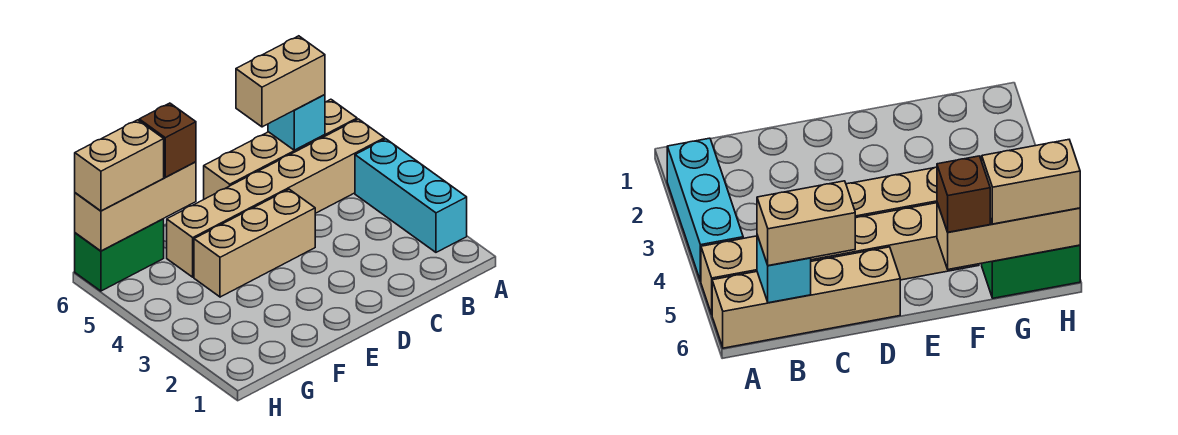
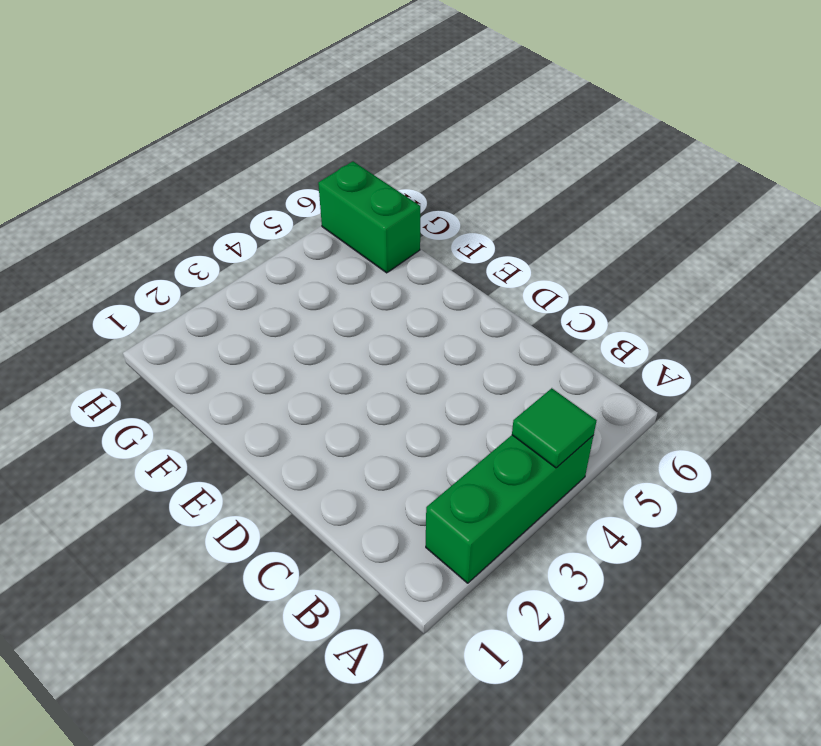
green 1x3 brick [426,435,594,583] -> cyan 1x3 brick [355,139,467,252]
green 1x1 tile [512,388,597,468] -> none
none -> tan 1x6 brick [167,119,385,277]
none -> tan 1x4 brick [204,99,357,199]

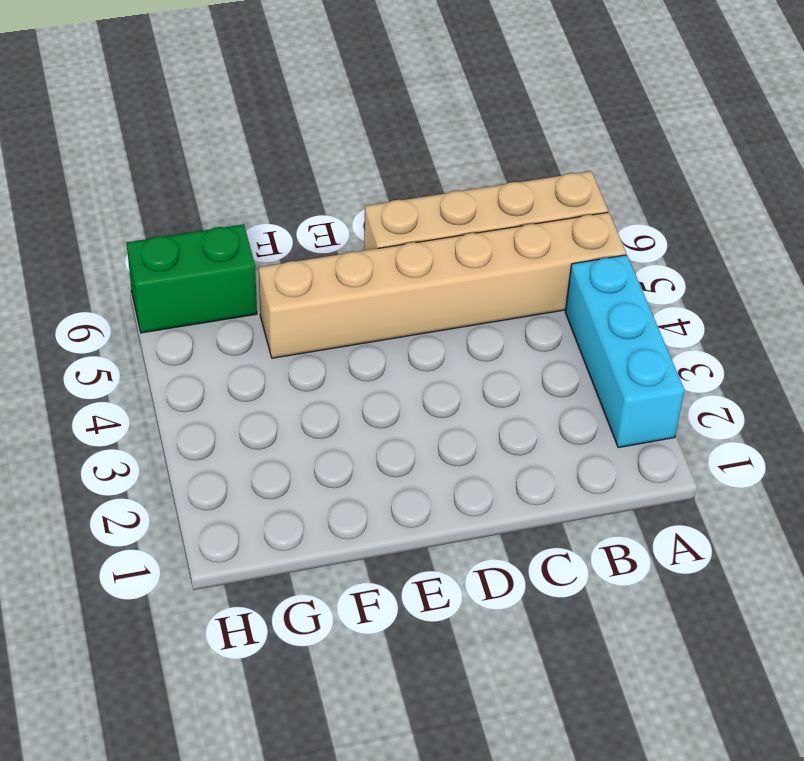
none -> tan 1x3 brick [194,189,315,297]
none -> cyan 1x1 brick [268,95,325,150]

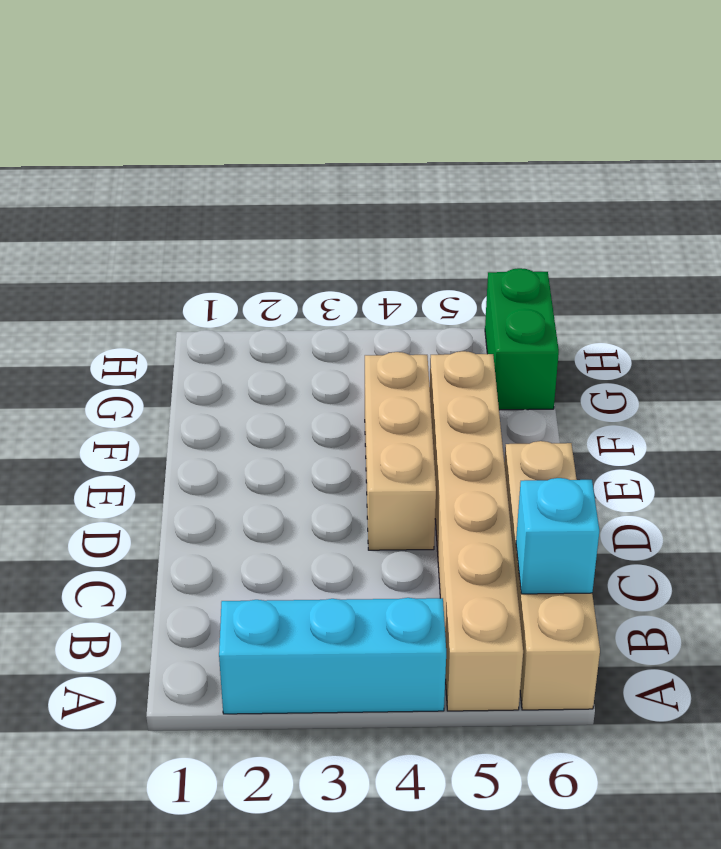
none -> tan 1x3 brick [75,162,196,251]
none -> tan 1x2 brick [236,36,325,127]

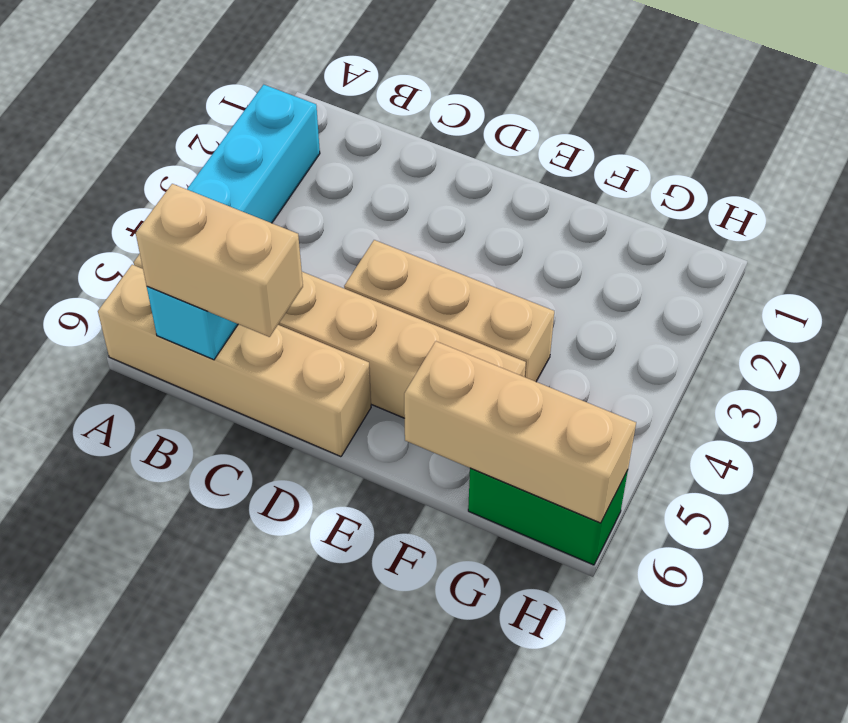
none -> brown 1x1 brick [139,103,196,177]
none -> tan 1x2 brick [75,120,164,211]

